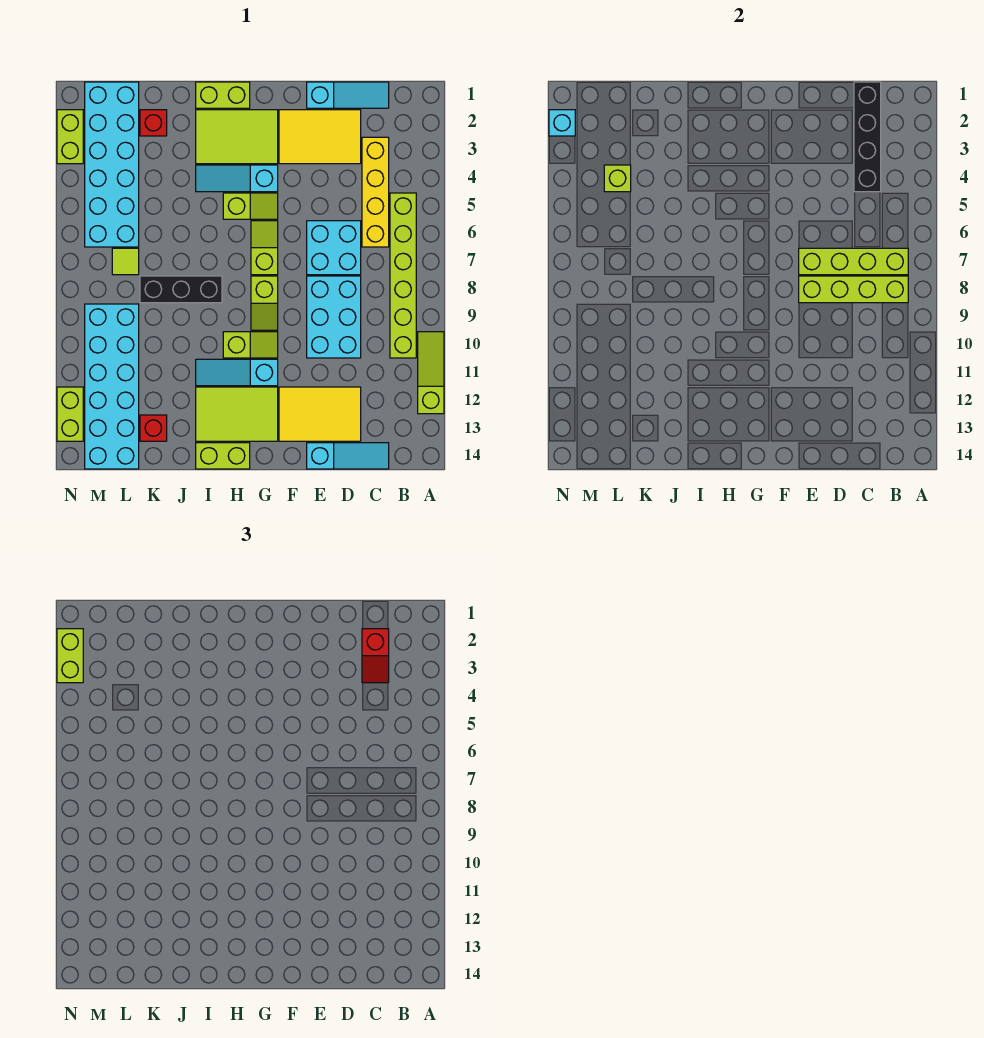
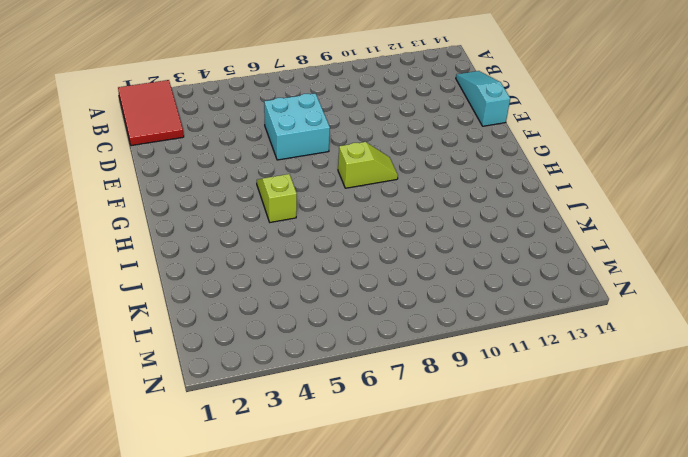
red 2x3 tile [118,80,184,146] -> cyan 1x3 slope [307,82,389,108]
none -> lime 1x3 slope [418,332,444,414]
none -> lime 1x6 brick [390,193,416,358]
none -> yellow 1x4 brick [362,137,389,247]
none -> yellow 2x3 tile [279,110,361,164]

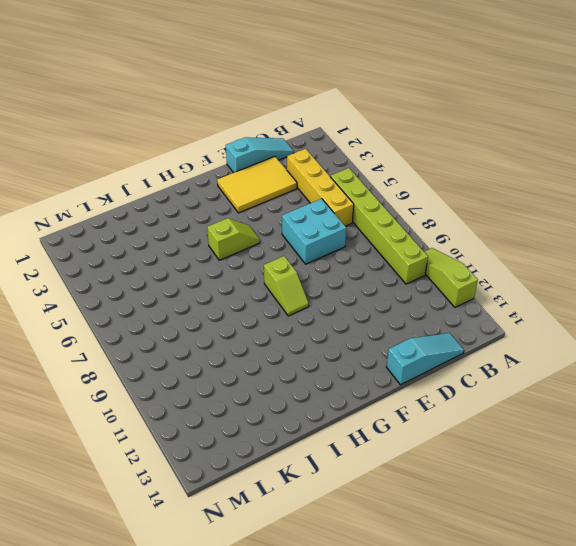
none -> cyan 2x3 brick [307,276,361,358]
none -> yellow 2x3 tile [279,387,361,441]
none -> lime 2x3 tile [196,110,278,164]
none -> cyan 1x3 slope [196,165,278,192]

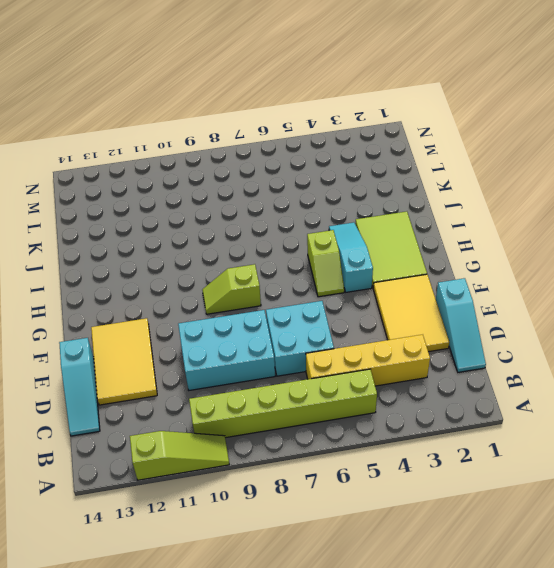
none -> lime 1x2 slope [251,221,278,275]
none -> lime 1x2 slope [223,332,278,358]
none -> cyan 1x3 slope [196,359,278,386]
none -> lime 2x3 tile [196,387,278,441]

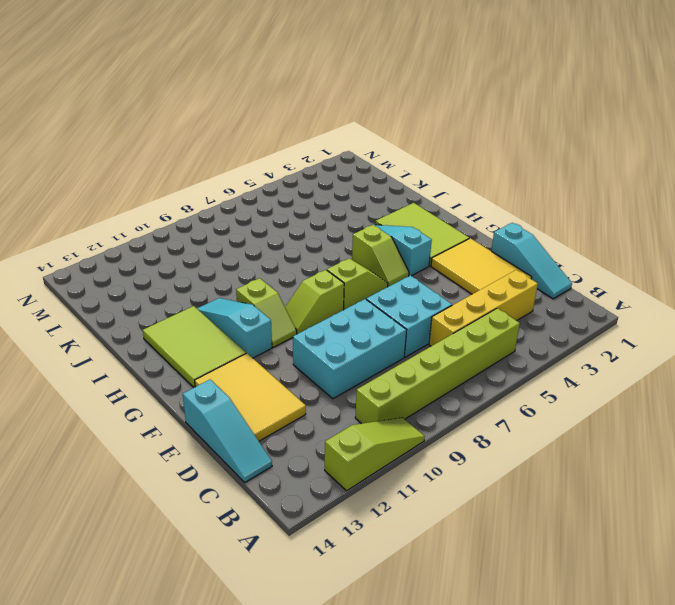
none -> lime 1x2 brick [196,82,250,108]
none -> lime 1x2 brick [196,443,250,469]
none -> black 1x3 brick [140,276,222,303]
none -> red 1x1 brick [140,110,167,136]

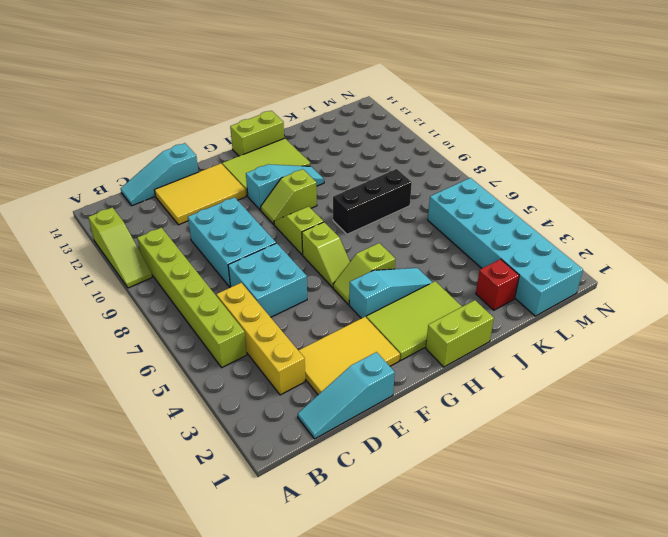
none -> red 1x1 brick [140,415,167,441]
none -> lime 1x1 tile [112,248,139,275]
none -> cyan 2x6 brick [85,304,139,469]
none -> lime 1x2 brick [57,110,83,164]

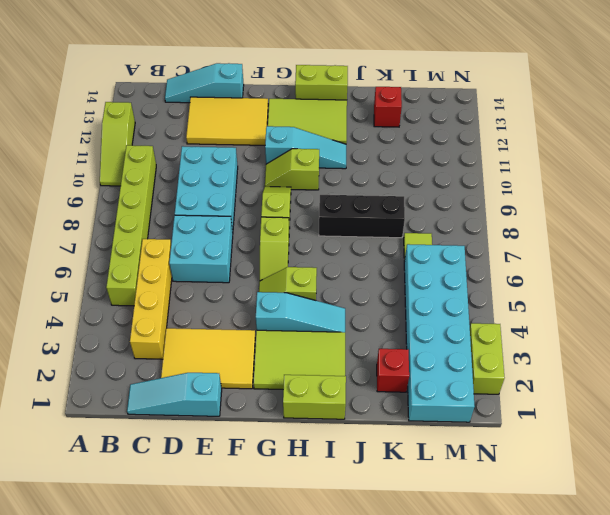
none -> cyan 2x6 brick [85,304,139,469]
none -> lime 1x2 brick [57,387,83,441]
none -> lime 1x4 brick [799,248,908,275]
none -> lime 1x4 brick [799,276,908,303]

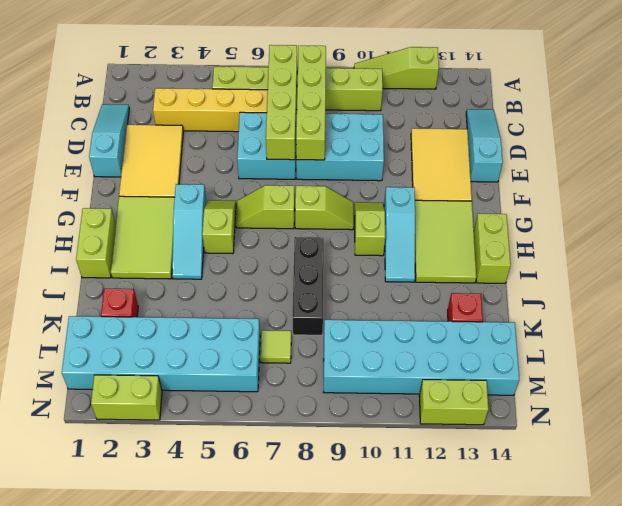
none -> black 1x4 brick [854,82,881,192]
none -> lime 1x1 brick [604,165,631,192]
none -> cyan 1x1 brick [549,110,575,136]
none -> red 1x2 slope [362,629,389,683]

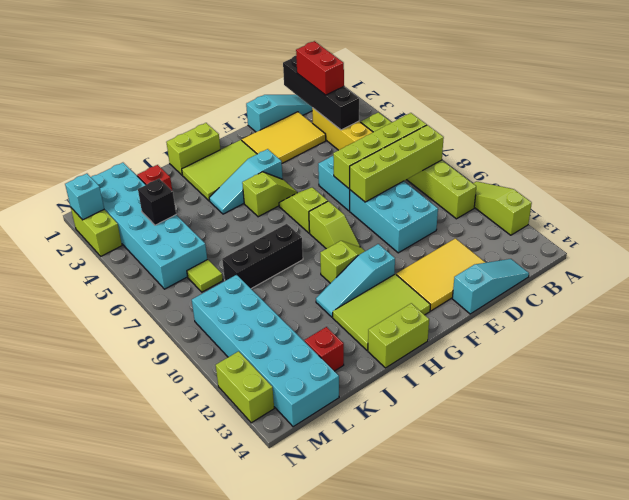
red 1x2 brick [296,41,344,95] -> red 1x2 slope [362,629,389,683]
black 1x1 brick [138,179,176,225] -> lime 1x1 brick [604,165,631,192]
none -> lime 1x2 brick [57,629,83,683]

